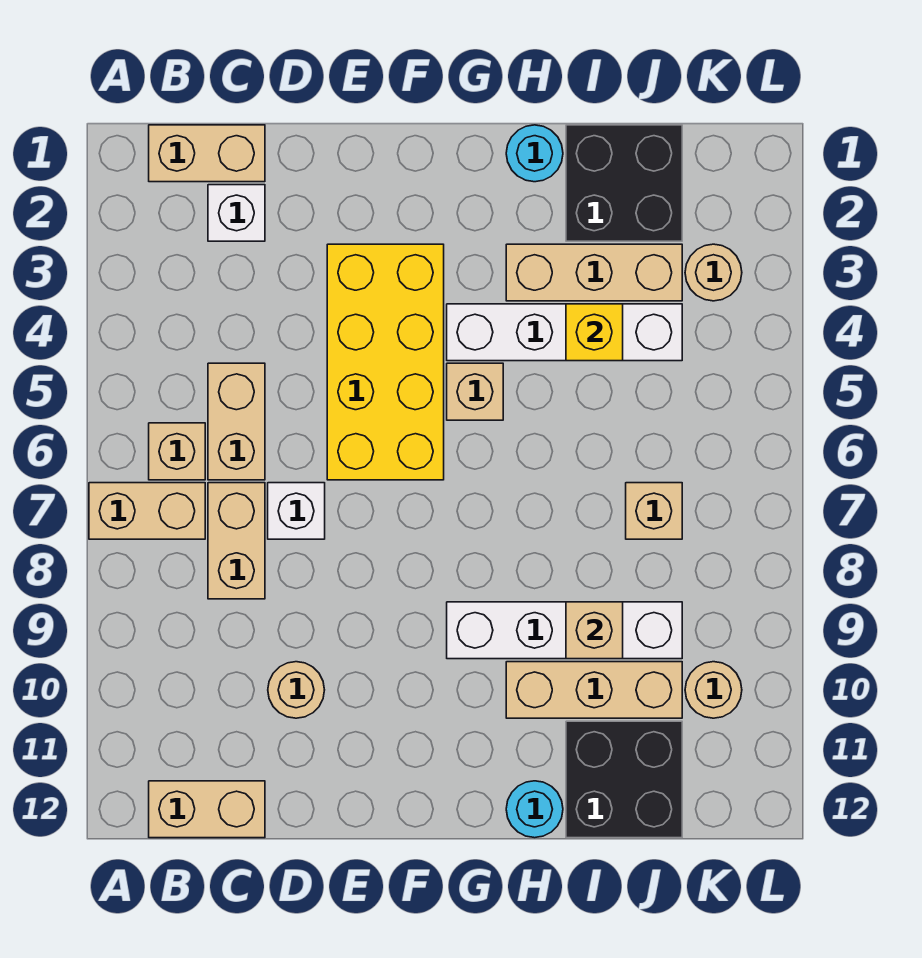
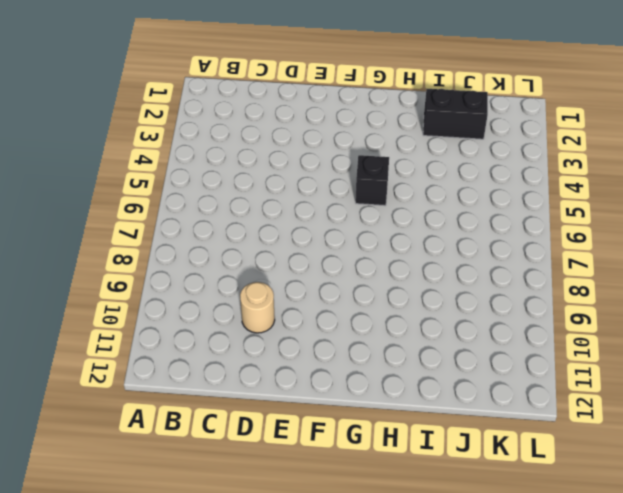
black 1x1 brick [355,155,389,206] -> tan 1x1 brick [447,363,503,420]
black 1x2 brick [423,89,488,139] -> black 2x2 brick [566,125,682,241]
none -> tan 1x2 brick [89,483,205,539]
none -> tan 1x2 brick [149,125,265,182]
none -> tan 1x1 brick [149,423,205,480]

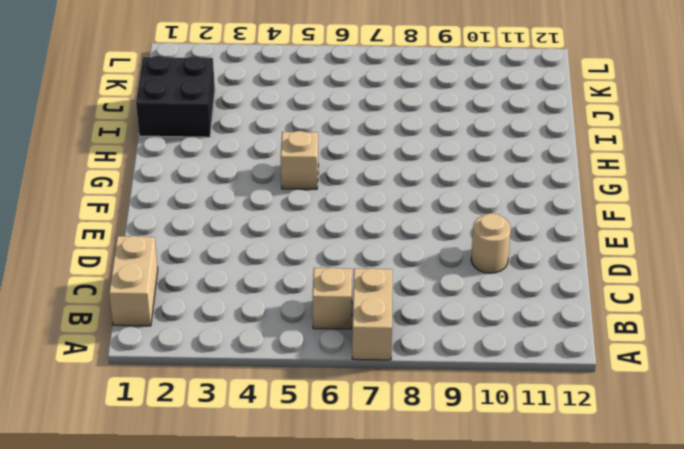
none -> tan 1x2 brick [149,781,265,838]
none -> white 1x1 brick [208,185,265,241]
none -> tan 1x2 brick [208,363,265,480]

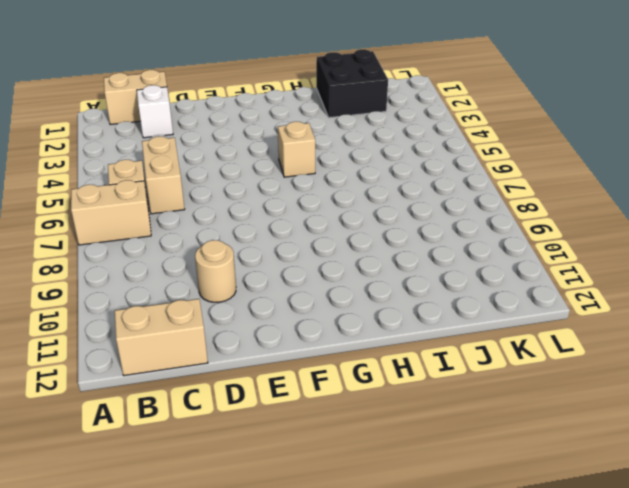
none -> tan 1x2 brick [208,483,265,599]
none -> white 1x1 brick [268,483,325,539]
none -> yellow 2x4 brick [327,244,444,480]

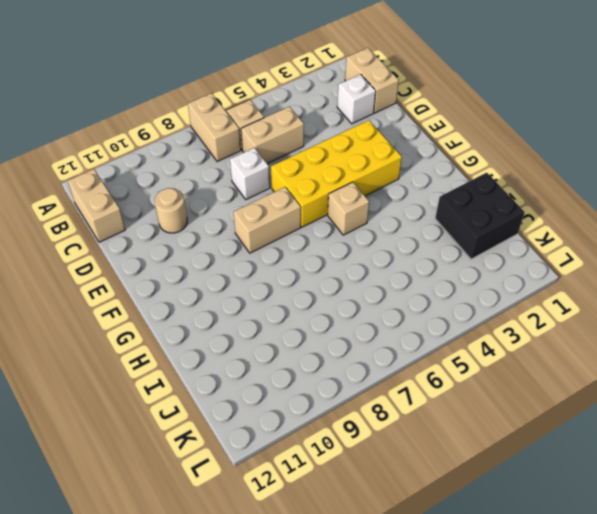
tan 1x2 brick [233,187,301,253] -> tan 1x2 brick moved to [208,483,265,599]
none -> white 1x4 brick [447,304,682,361]
none -> white 1x4 brick [447,602,682,659]
none -> cyan 1x1 round brick [506,125,563,182]

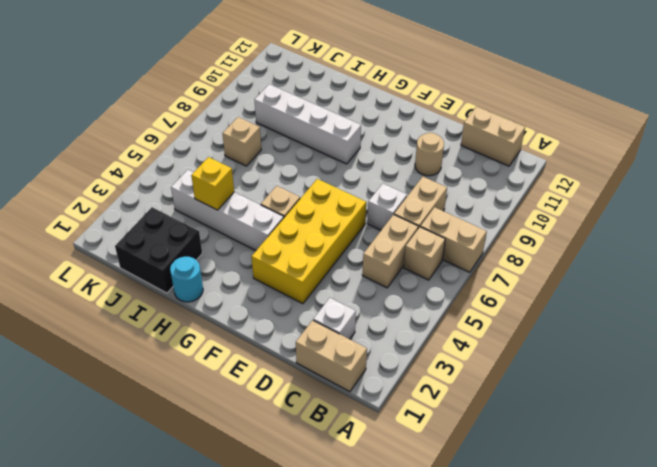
none -> tan 1x3 brick [506,244,682,301]
none -> tan 1x3 brick [506,662,682,718]
none -> cyan 1x1 round brick [506,781,563,838]

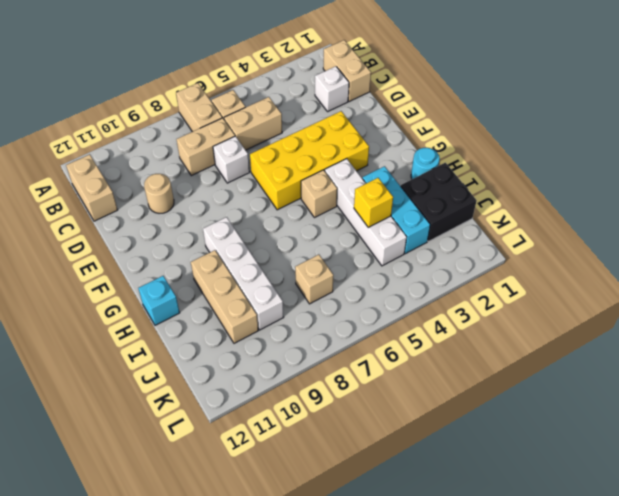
cyan 1x3 brick [362,166,430,254] -> tan 1x3 brick [506,244,682,301]
cyan 1x1 brick [138,276,180,325] -> cyan 1x1 round brick [506,781,563,838]
none -> black 2x2 brick [566,721,682,838]
none -> tan 1x1 round brick [685,244,742,301]
none -> tan 1x1 round brick [685,662,742,718]

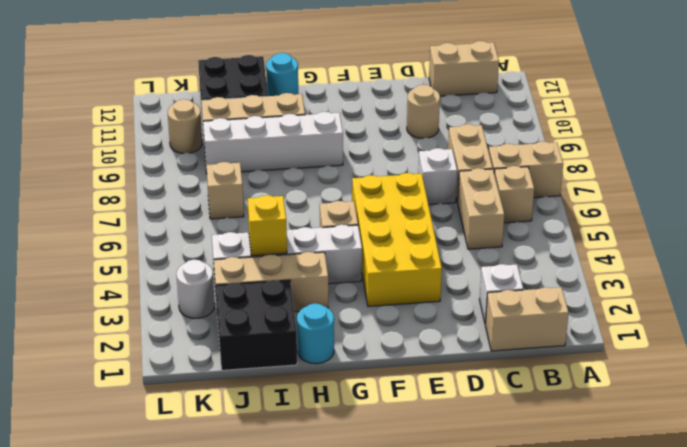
white 1x1 round brick [176,260,215,318] -> tan 1x1 round brick [685,244,742,301]
none -> tan 1x1 brick [566,602,623,659]

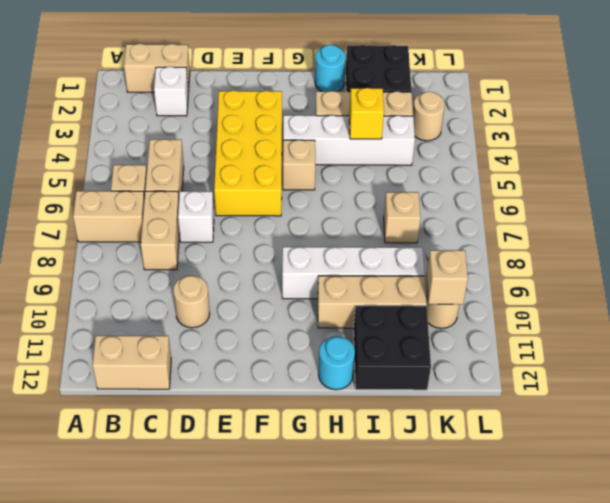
tan 1x1 brick [426,250,468,304] -> tan 1x1 brick moved to [566,602,623,659]

